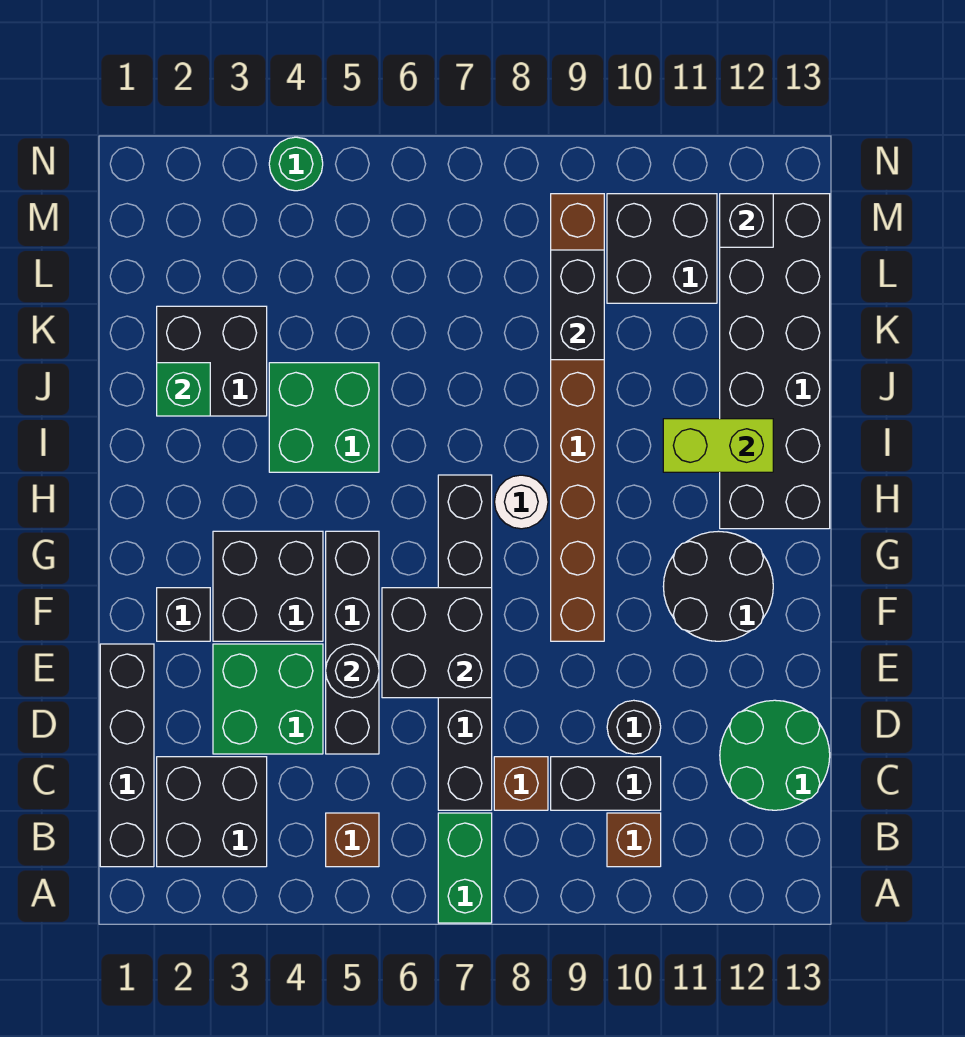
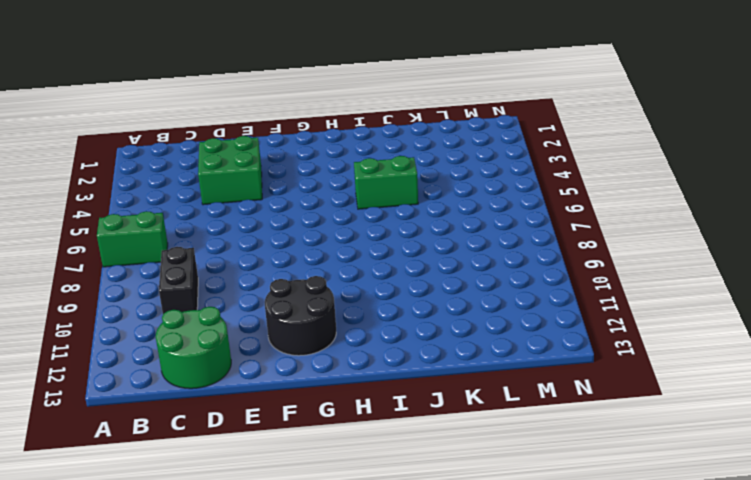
green 1x2 brick [354,156,418,209] -> green 2x2 brick [269,363,379,472]
none -> black 1x4 brick [100,644,154,867]
none -> black 2x2 brick [157,757,267,867]
none -> brown 1x1 brick [326,813,379,867]

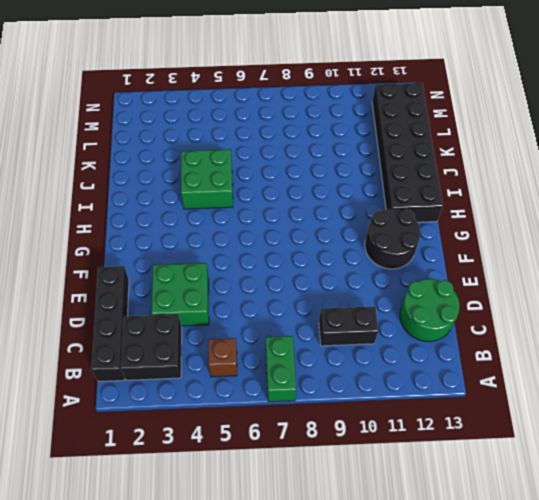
none -> brown 1x1 brick [607,813,661,867]
none -> black 1x6 brick [438,475,492,810]
none -> brown 1x1 brick [494,757,548,810]

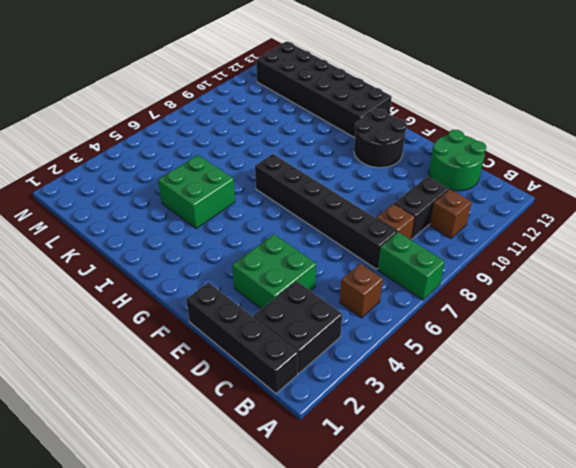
none -> black 1x4 brick [326,531,379,754]
none -> black 1x1 round brick [607,700,661,754]
none -> black 1x1 brick [157,588,210,641]

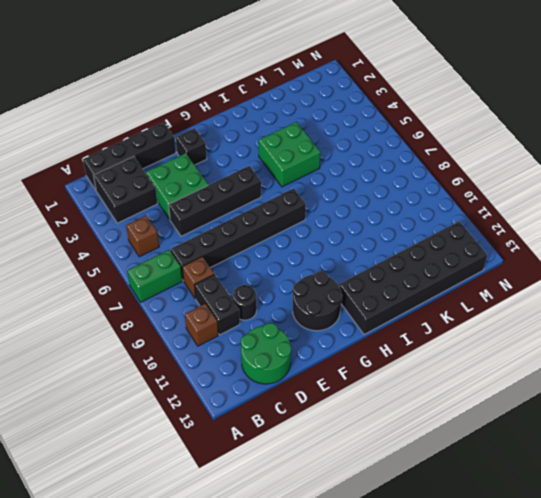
none -> black 2x2 brick [213,531,323,641]
none -> brown 1x8 brick [551,194,604,641]
none -> white 1x1 round brick [495,475,548,529]

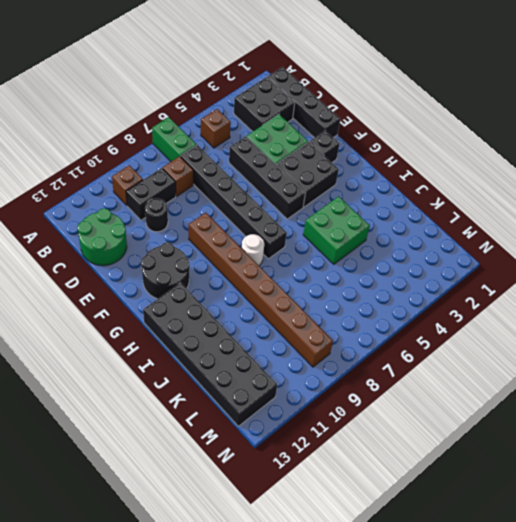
none -> black 2x2 brick [157,306,267,416]
none -> black 2x2 brick [607,194,717,303]
none -> green 1x1 round brick [269,137,323,191]

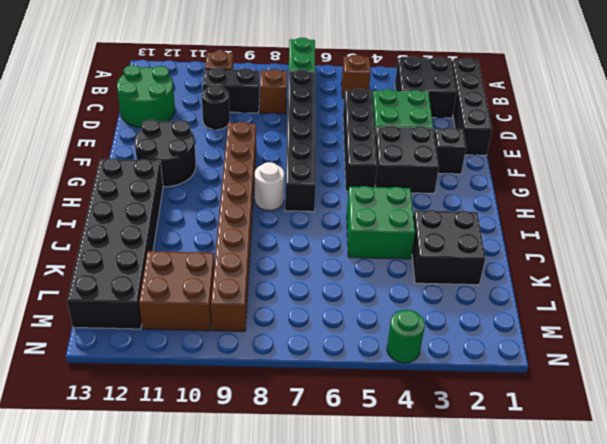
brown 2x2 brick [139,251,214,331] -> black 2x2 brick [607,194,717,303]
none -> black 1x1 round brick [326,644,379,698]
none -> black 2x2 brick [382,588,492,698]
none -> lime 1x2 brick [663,419,773,472]

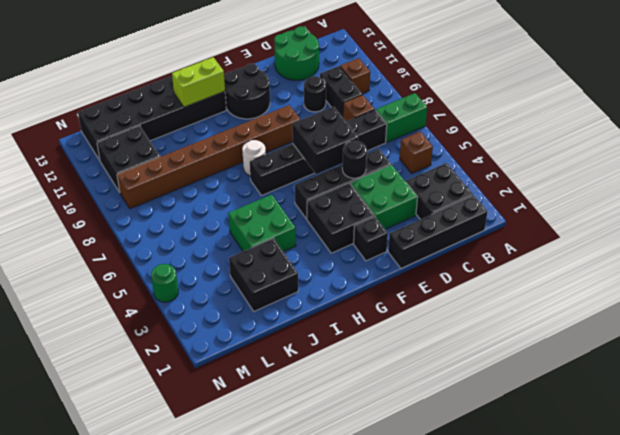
lime 1x2 brick [172,57,225,107] -> lime 1x2 brick turned to [663,419,773,472]
none -> green 1x1 brick [157,363,210,416]
none -> black 1x2 brick [551,250,604,360]
none -> black 1x1 brick [720,194,773,247]

